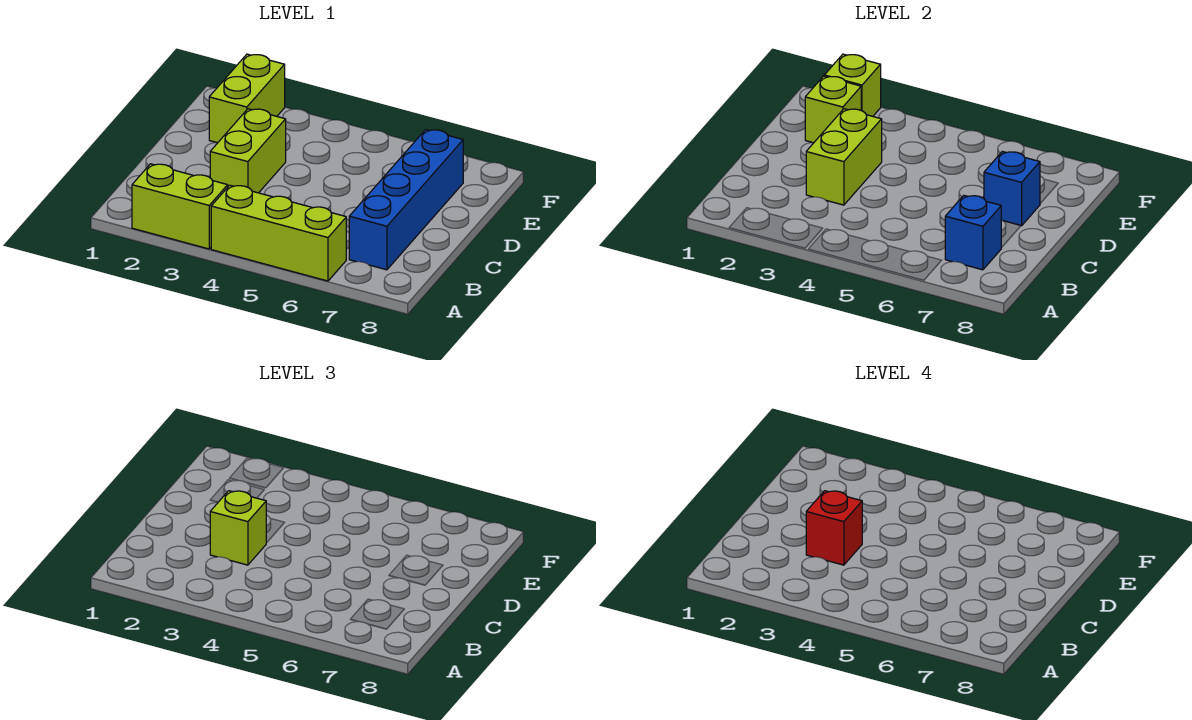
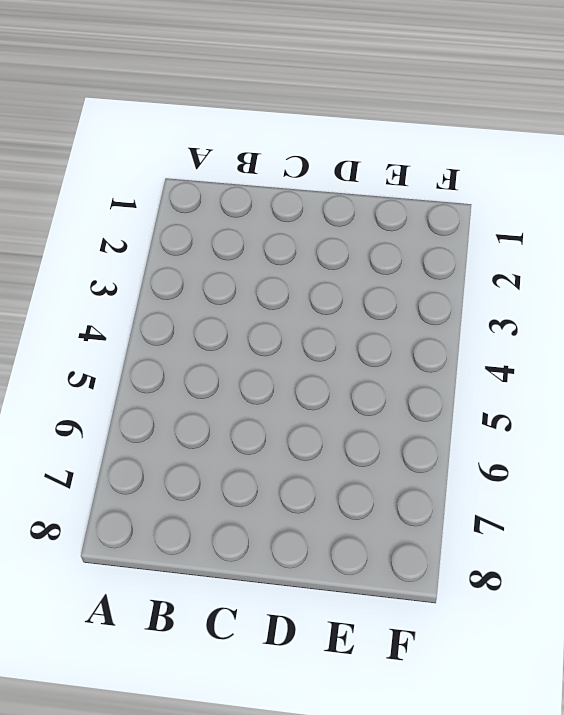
none -> lime 1x2 brick [132,164,228,249]
none -> lime 1x3 brick [211,185,346,281]
none -> blue 1x4 brick [349,130,463,270]

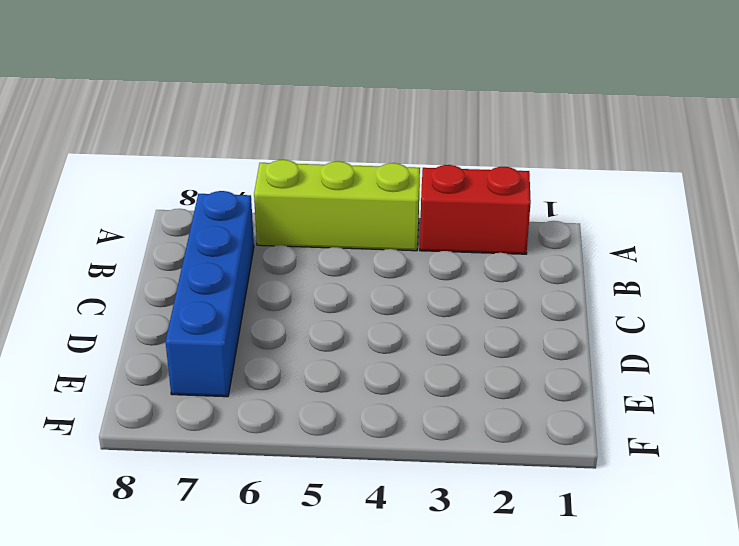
red 1x2 brick [420,165,531,254] -> lime 1x2 brick [132,164,228,249]
none -> lime 1x2 brick [210,109,286,193]
none -> lime 1x2 brick [209,54,285,143]
none -> blue 1x1 brick [945,196,1001,270]

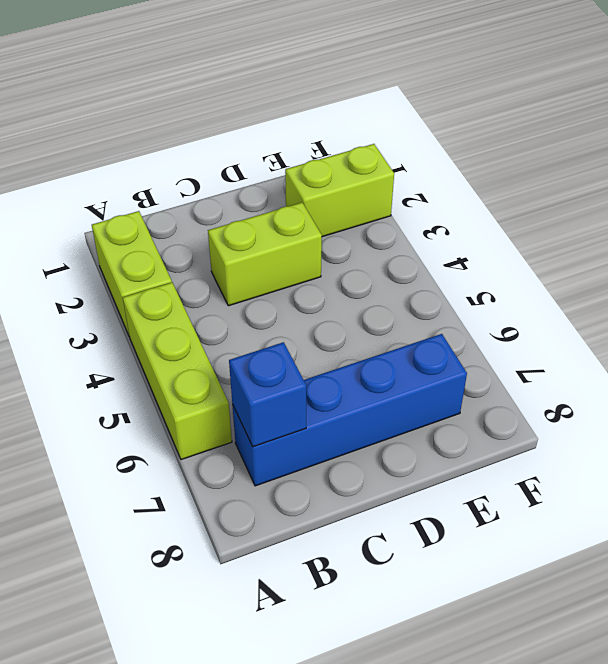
none -> lime 1x2 brick [806,109,882,205]
none -> blue 1x1 brick [984,151,1040,226]
none -> lime 1x1 brick [805,76,861,143]

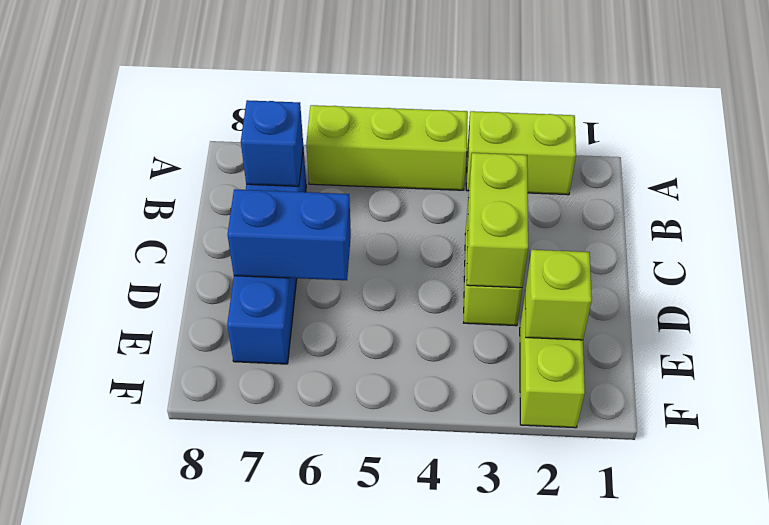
blue 1x2 brick [227,189,351,280] -> blue 1x1 brick [984,151,1040,226]
none -> lime 1x1 brick [824,54,881,116]
none -> lime 1x1 brick [210,491,266,565]
none -> red 1x1 brick [806,491,862,565]

